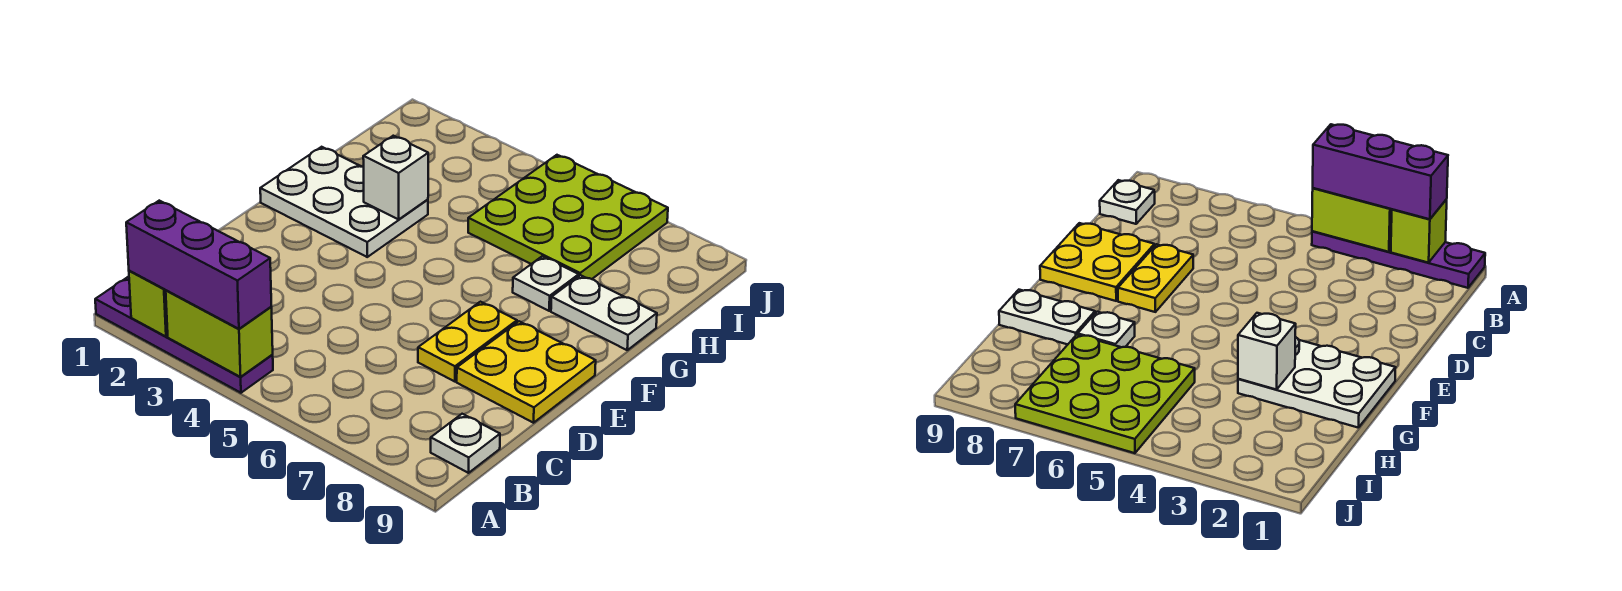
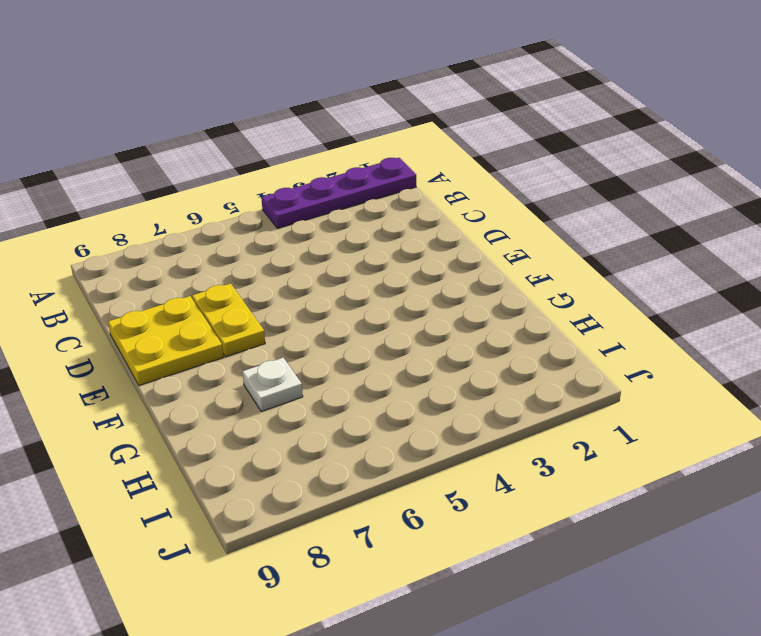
none -> white 1x1 plate [431,414,500,473]
none -> white 2x3 plate [260,147,428,257]
none -> white 1x2 plate [551,275,657,350]

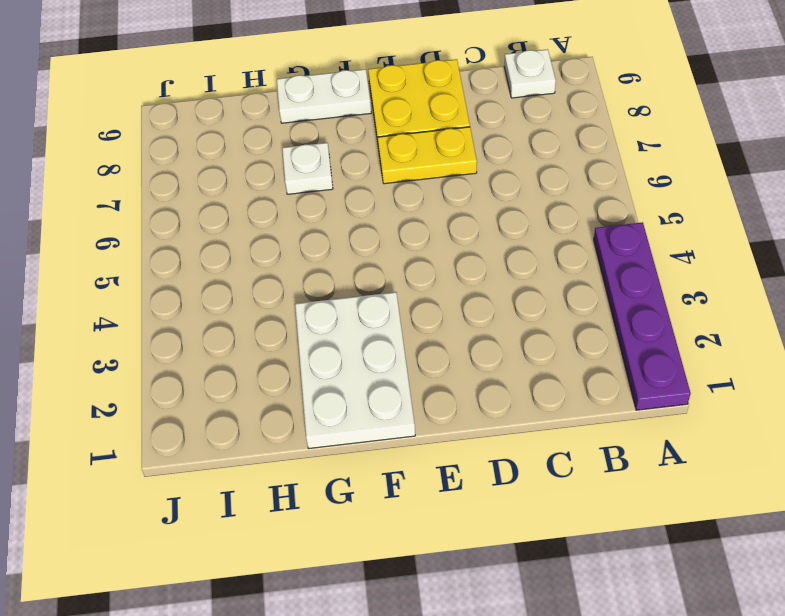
white 1x2 plate [277,69,371,123] -> white 1x2 plate turned to [551,275,657,350]
none -> lime 3x3 plate [468,155,668,279]
none -> lime 1x1 brick [129,271,168,337]
none -> lime 1x2 brick [166,290,273,377]

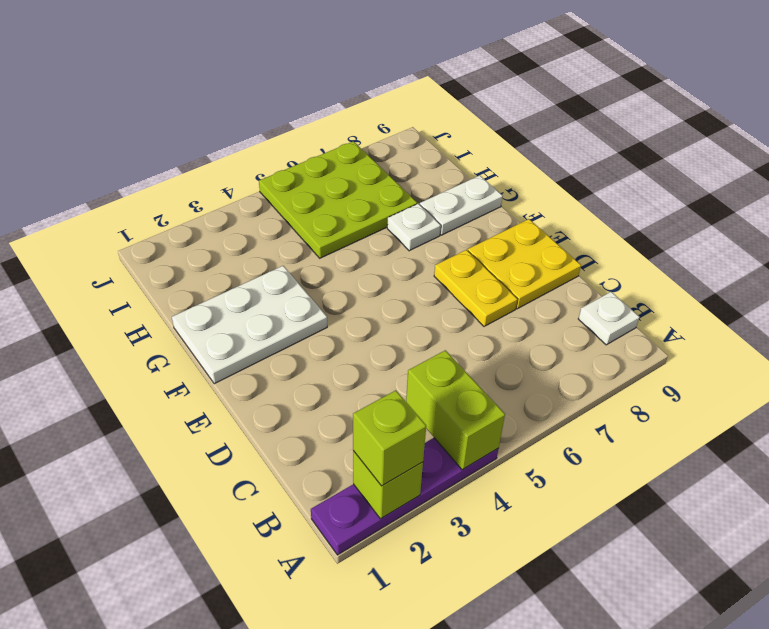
lime 1x1 brick [353,390,426,486] -> purple 1x3 brick [126,201,271,329]
lime 1x2 brick [406,350,505,470] -> lime 1x2 brick turned to [166,290,273,377]
none -> white 1x1 brick [363,136,428,219]

